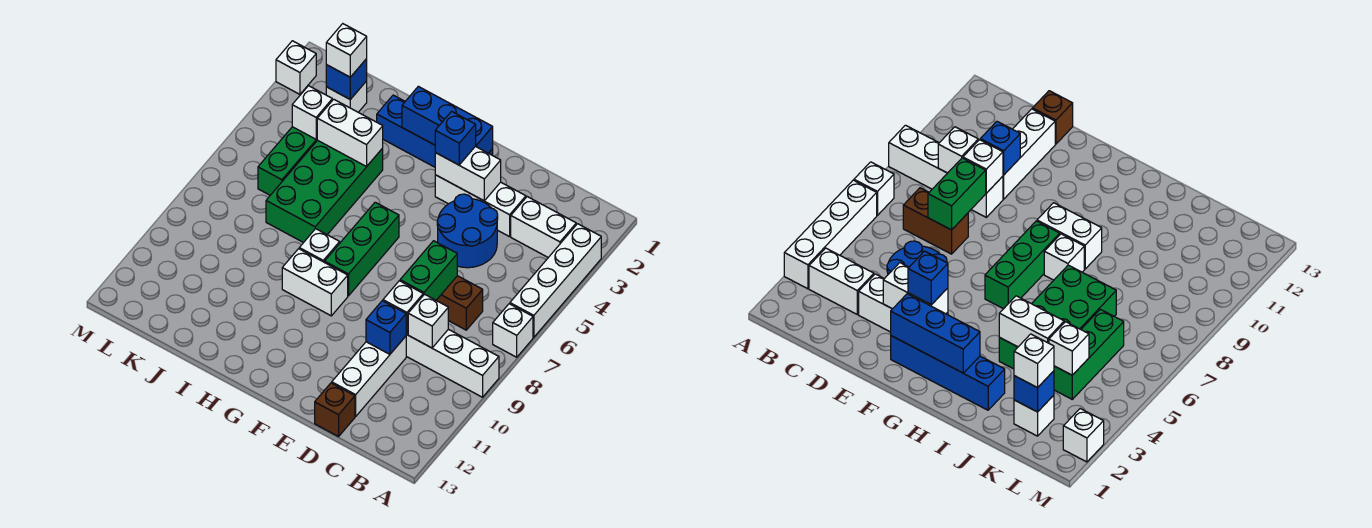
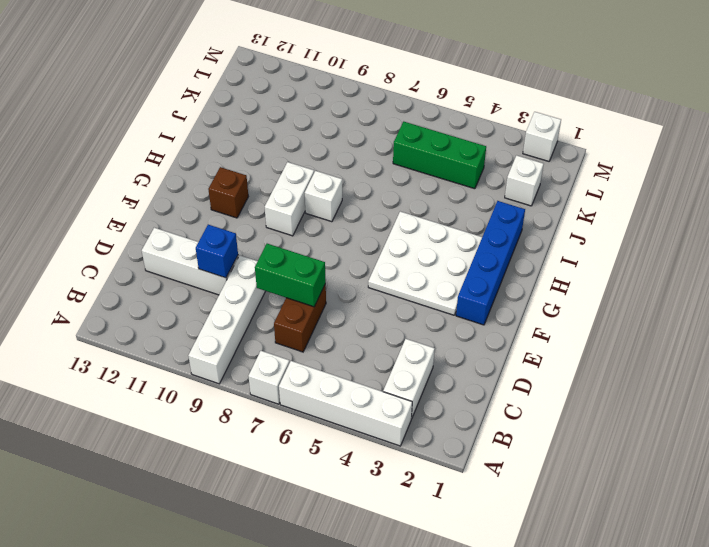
white 3x3 plate [368,211,482,315] -> white 1x3 brick [435,175,526,237]
brown 1x1 brick [208,167,248,218] -> brown 1x1 brick moved to [315,383,355,437]
none -> blue 2x2 round brick [437,194,498,268]
none -> green 1x3 brick [325,202,399,296]
none -> green 2x4 brick [266,140,383,243]

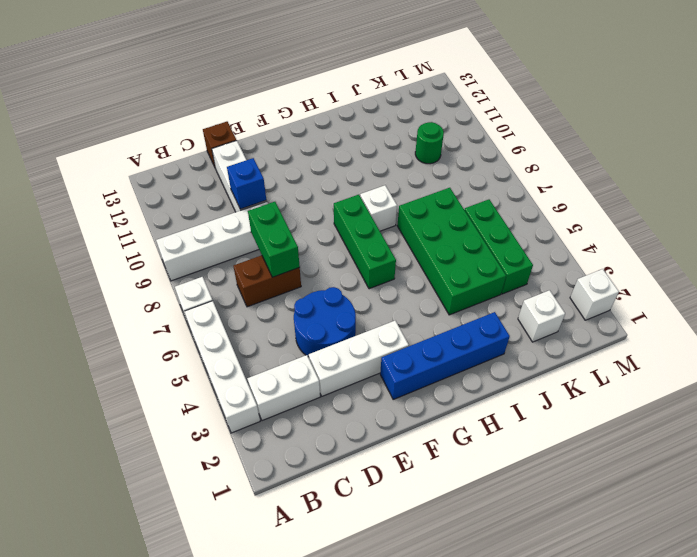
green 1x1 round brick [415,122,444,164] -> none
none -> white 1x2 brick [282,249,348,316]
none -> white 1x1 brick [408,294,448,348]
none -> white 1x1 brick [383,281,423,334]

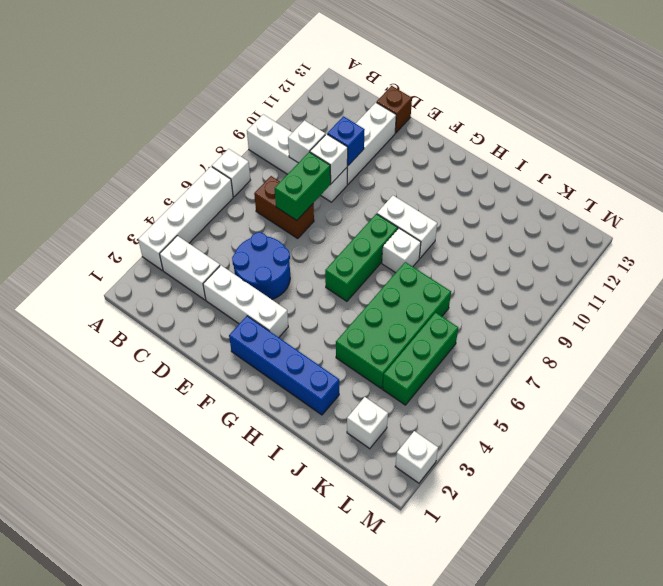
none -> white 1x2 brick [435,146,501,201]
none -> blue 1x3 brick [402,86,493,153]
none -> white 1x2 brick [317,99,383,167]

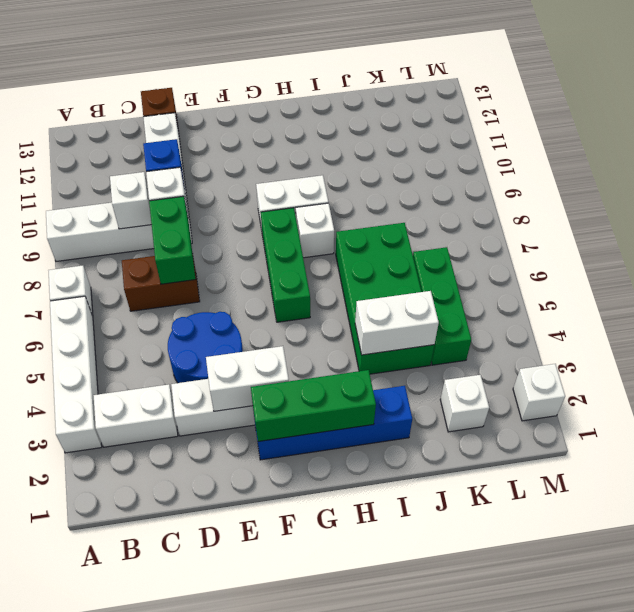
green 1x3 brick [251,370,376,442] -> blue 1x3 brick [402,86,493,153]
none -> blue 1x1 brick [326,59,367,99]
none -> white 1x1 brick [292,86,332,139]
none -> blue 1x1 brick [435,111,476,165]

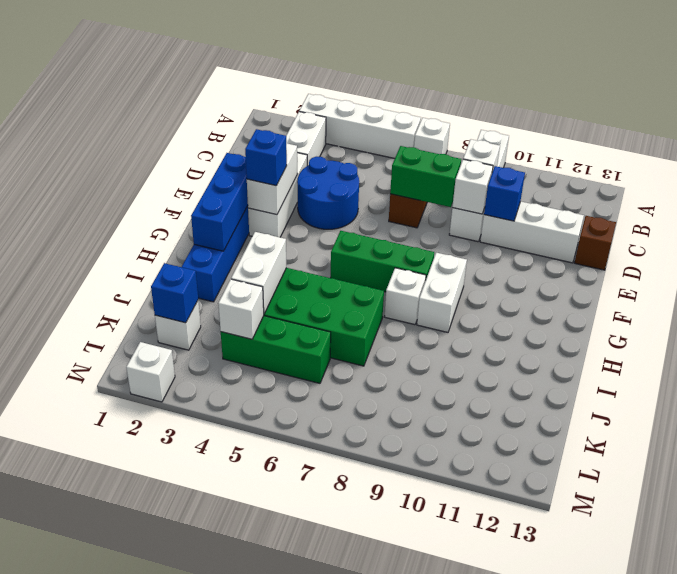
none -> white 1x1 brick [326,24,367,77]

